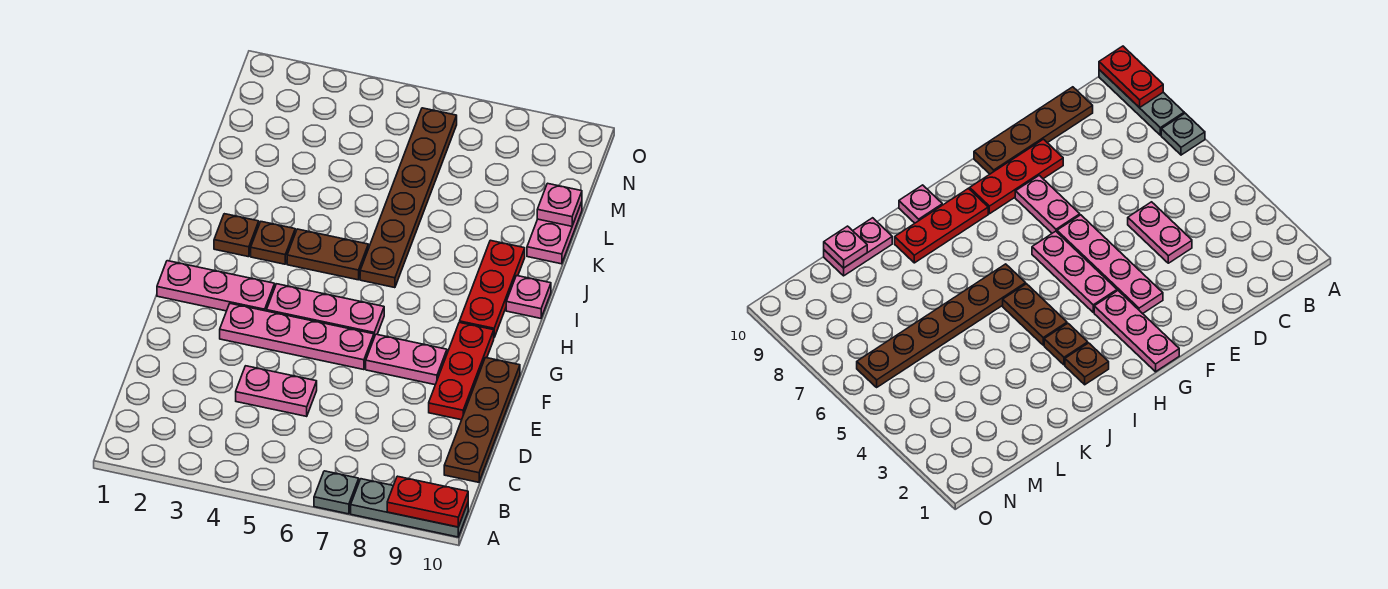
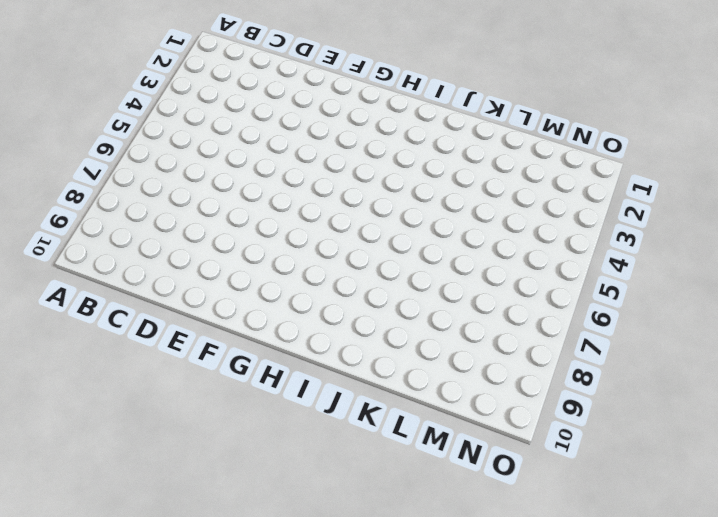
none -> grey 1x1 plate [314,471,359,514]
none -> grey 1x3 plate [351,479,468,537]
none -> brown 1x4 plate [444,358,520,482]

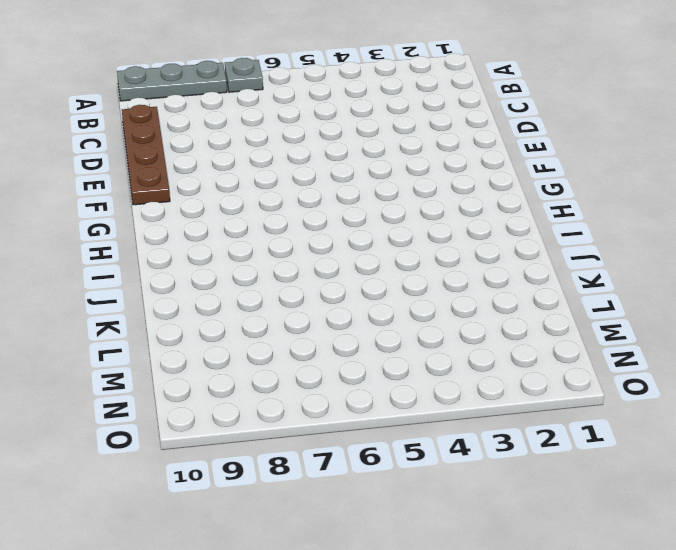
none -> pink 1x2 plate [236,366,317,416]
none -> red 1x3 plate [429,322,494,420]
none -> pink 1x4 plate [220,304,374,370]

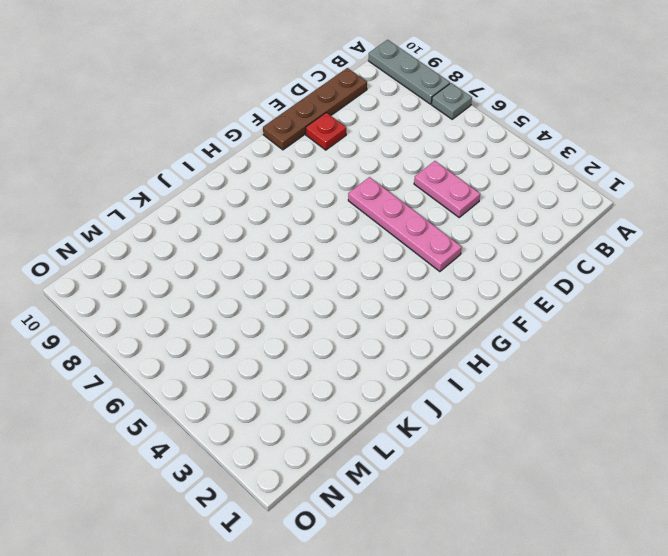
red 1x1 plate [306,113,346,150] -> red 1x3 plate [429,322,494,420]
none -> pink 1x2 plate [366,334,447,385]
none -> pink 1x3 plate [157,261,275,311]
none -> pink 1x3 plate [267,284,384,337]

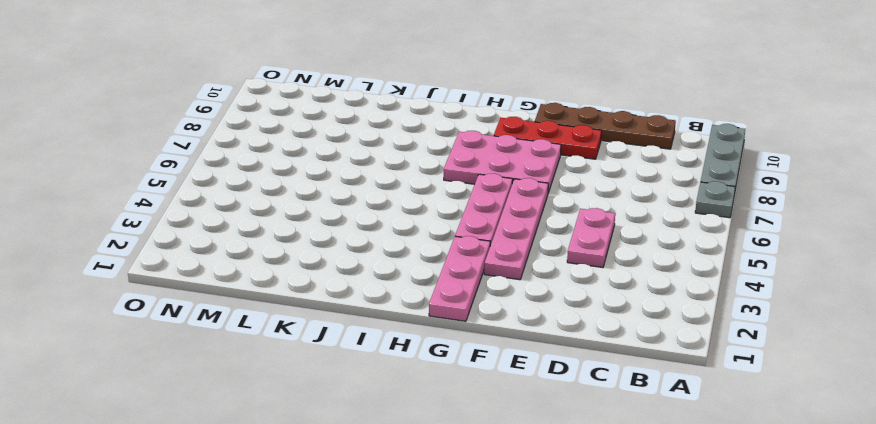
pink 2x3 plate [444,131,561,193] -> pink 1x2 plate [366,334,447,385]
none -> red 1x3 plate [460,240,525,337]
none -> brown 1x1 plate [214,214,259,257]
none -> brown 1x1 plate [251,222,295,264]

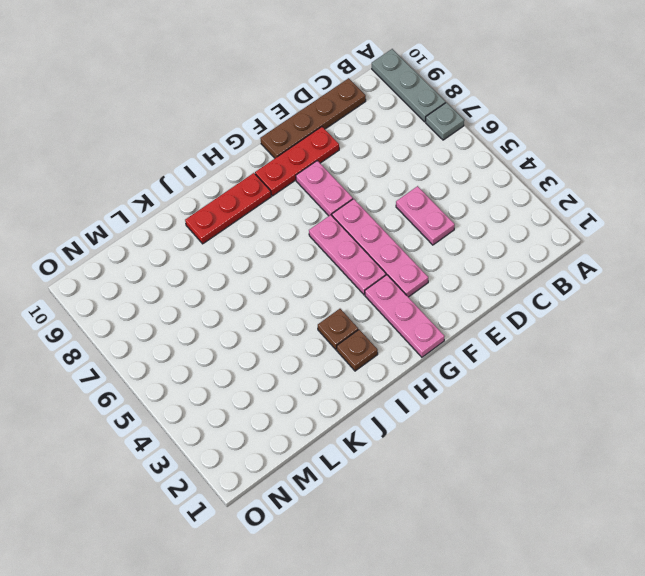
none -> brown 1x2 plate [287,229,368,280]
none -> brown 1x6 plate [360,108,457,288]
none -> pink 1x1 plate [506,276,551,318]

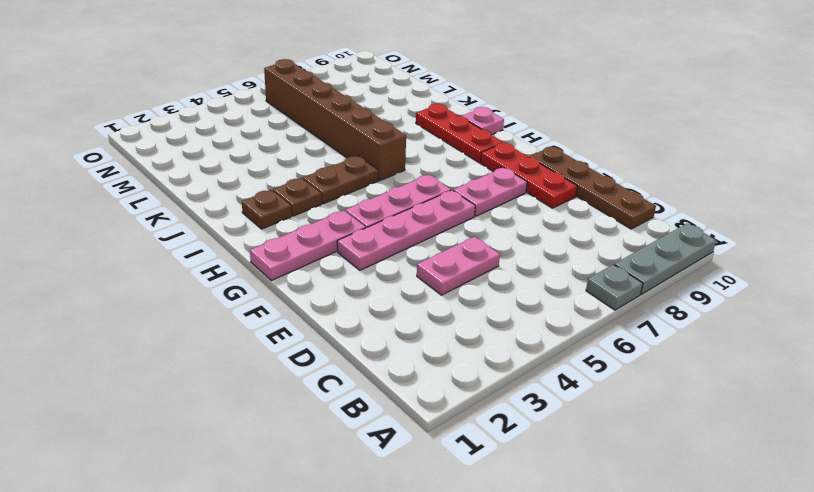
brown 1x6 brick [264,59,406,181] -> brown 1x6 plate [360,108,457,288]
none -> pink 1x2 plate [527,202,582,264]
none -> red 1x2 plate [387,476,468,527]
none -> pink 1x1 plate [537,183,582,226]

